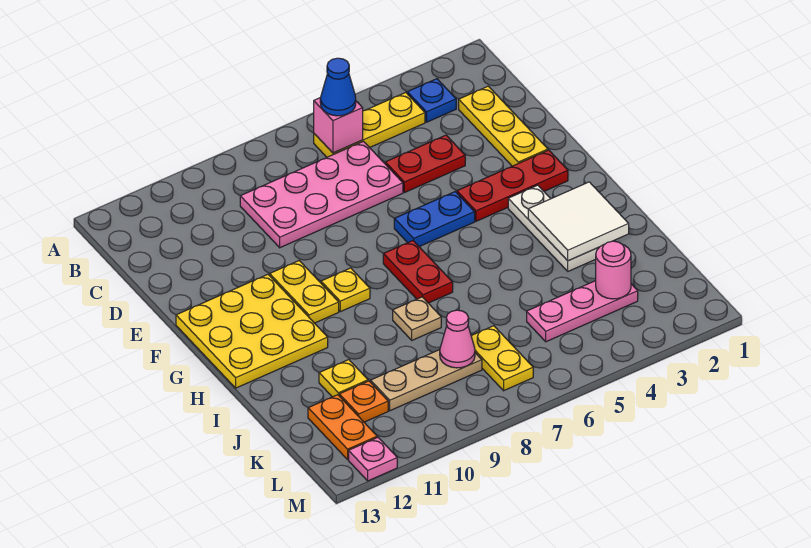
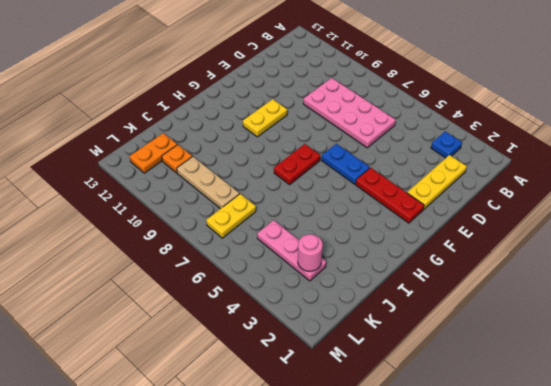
none -> yellow 1x3 plate [314,92,425,157]
none -> red 1x2 plate [385,135,465,193]
none -> yellow 3x3 plate [176,274,328,388]

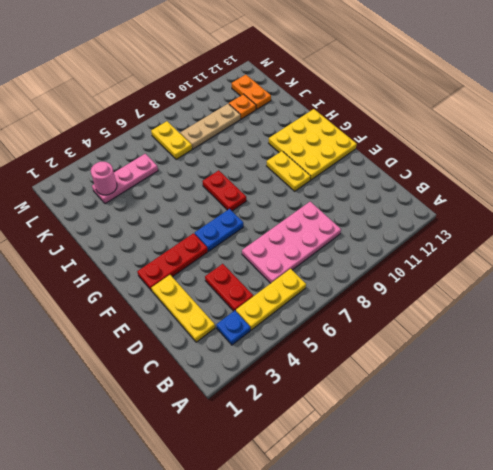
red 1x2 plate [205,264,253,311] -> red 1x2 plate turned to [385,135,465,193]
none -> white 1x3 plate [508,185,597,271]
none -> yellow 1x1 plate [321,268,370,312]
none -> tan 1x1 plate [393,297,441,340]

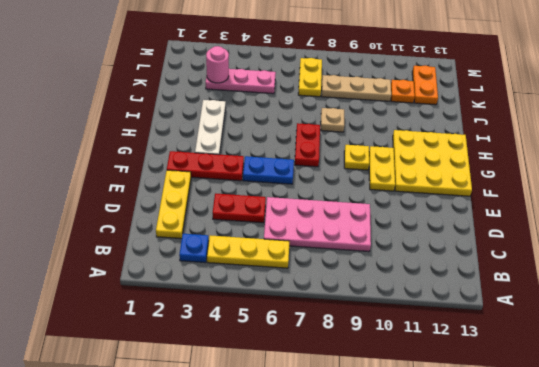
none -> yellow 1x1 plate [319,360,368,397]
none -> pink 1x1 plate [349,437,397,481]
none -> pink 1x1 brick [314,98,363,153]

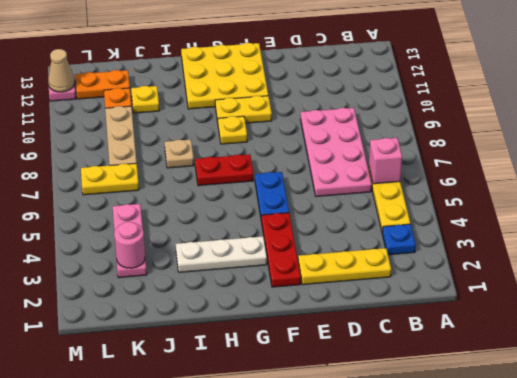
tan 1x1 cone [48,49,75,92] -> none
none -> red 1x2 plate [385,135,465,193]
none -> white 2x2 tile [528,182,629,261]
none -> pink 1x1 cone [440,310,475,368]

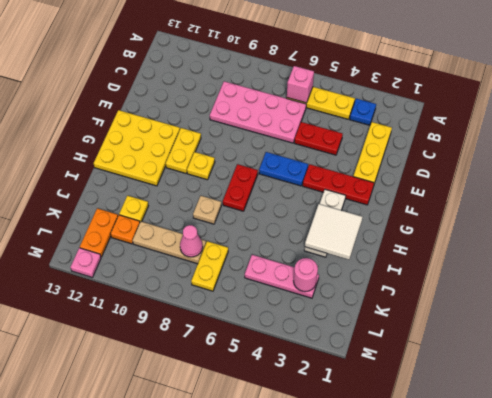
none -> blue 1x1 cone [320,58,356,116]

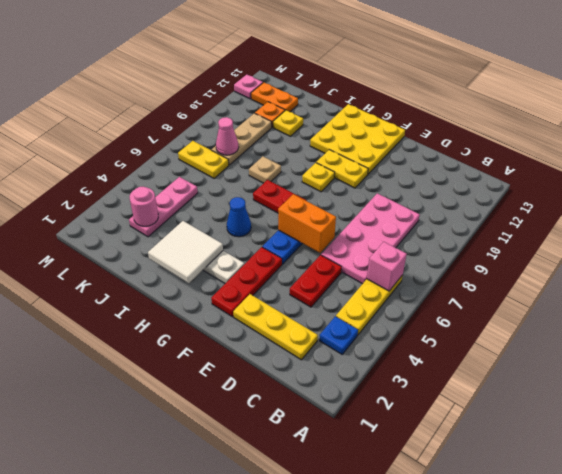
orange 1x2 brick [278,194,336,253] -> none
blue 1x1 cone [227,197,251,237] -> blue 1x1 cone moved to [320,58,356,116]

